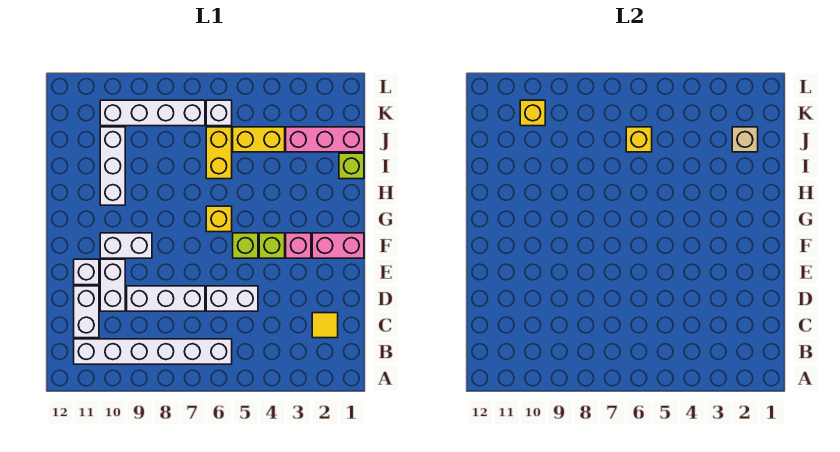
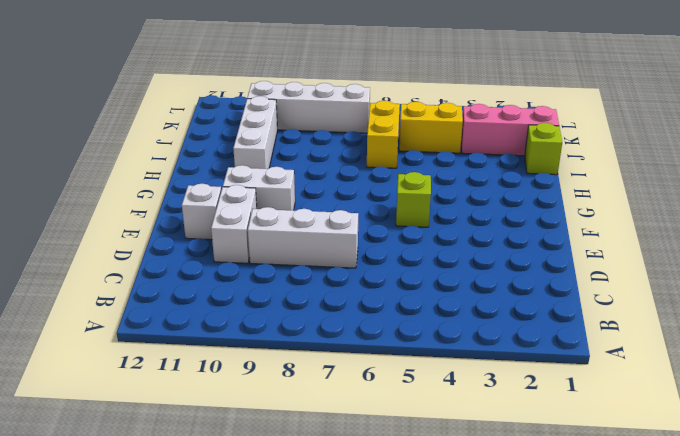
none -> white 1x6 brick [74,339,232,364]
none -> yellow 1x1 tile [312,313,338,338]
none -> white 1x2 brick [74,286,99,338]

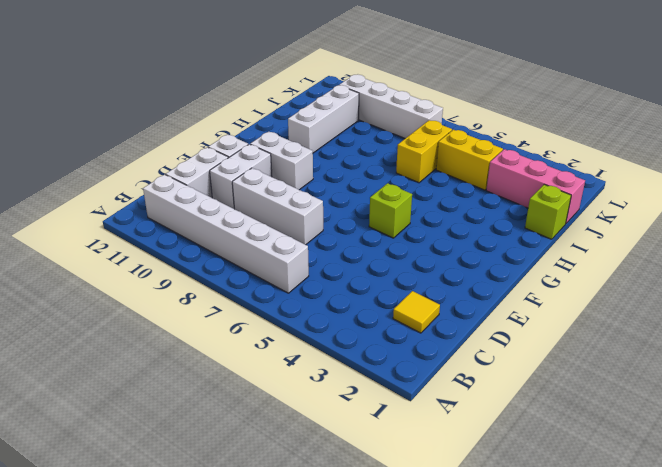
none -> white 1x2 brick [206,286,258,311]
none -> pink 1x2 brick [312,233,364,258]
none -> pink 1x1 brick [286,233,311,258]

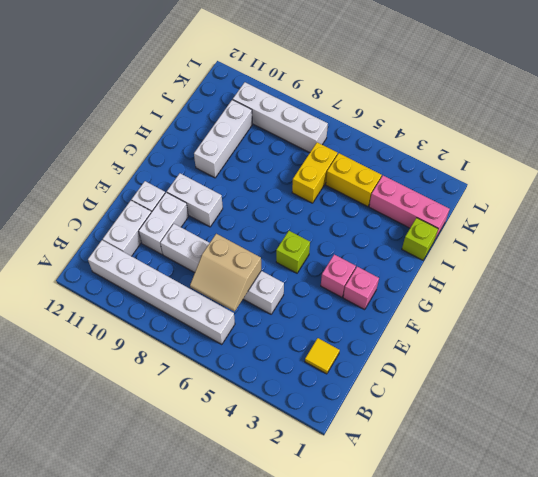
tan 2x2 slope [190,234,261,312] -> none
pink 1x1 brick [343,267,379,310] -> pink 1x2 brick [312,233,364,258]
none -> lime 1x1 brick [259,233,285,258]
none -> yellow 1x1 brick [206,206,232,232]
none -> white 1x1 brick [206,100,232,126]

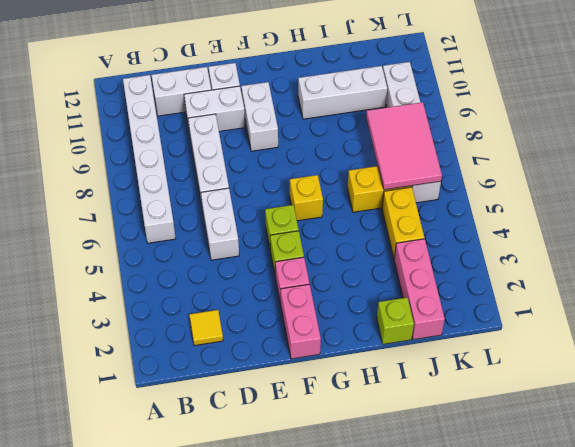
pink 2x3 tile [366,102,442,190] -> yellow 1x1 brick [626,127,652,152]
none -> tan 1x1 brick [732,127,758,152]
none -> yellow 1x1 brick [520,100,545,126]

